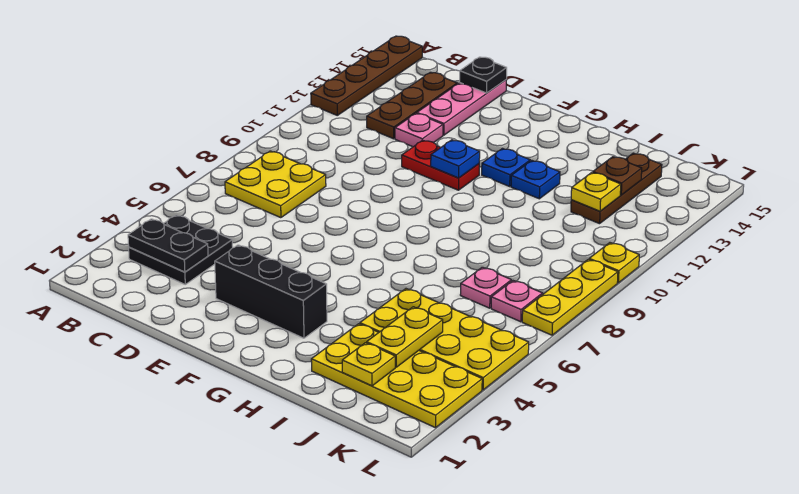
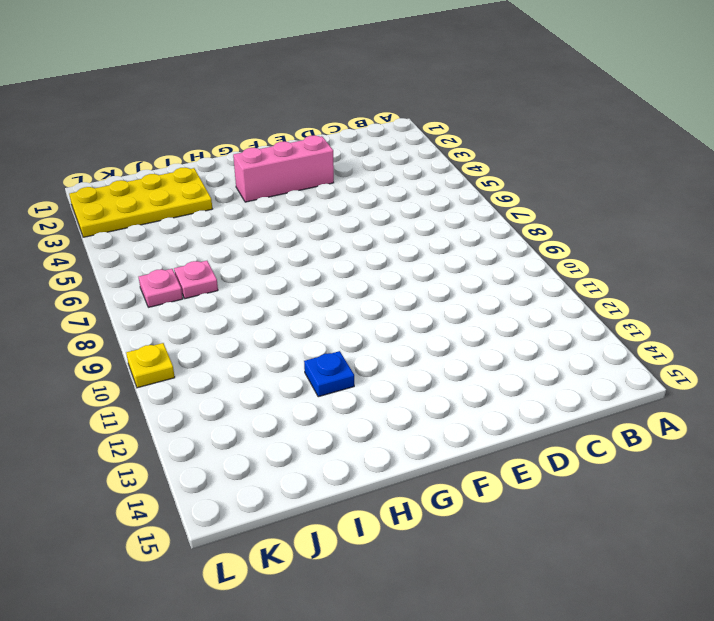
pink 1x3 brick [233,135,334,202] -> black 1x3 brick [215,245,327,338]
none -> brown 1x4 plate [311,36,422,115]
none -> black 2x2 plate [129,215,233,284]
none -> yellow 2x2 plate [225,151,326,218]

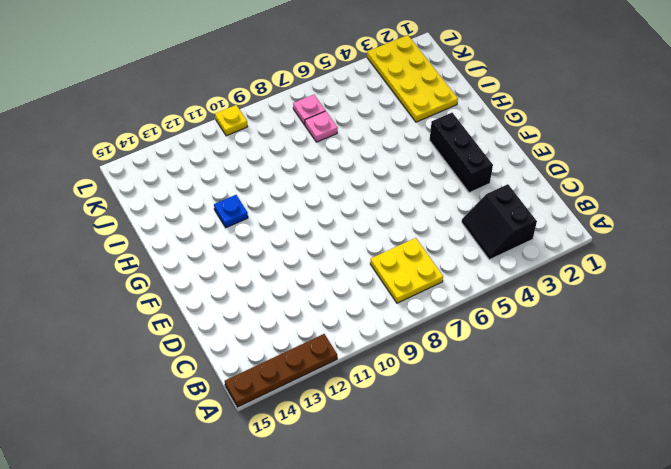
black 2x2 slope [462,184,537,260] -> black 2x2 plate [129,215,233,284]
none -> brown 1x3 plate [367,72,457,139]
none -> pink 1x1 plate [395,113,443,147]
none -> pink 1x3 plate [417,80,506,135]

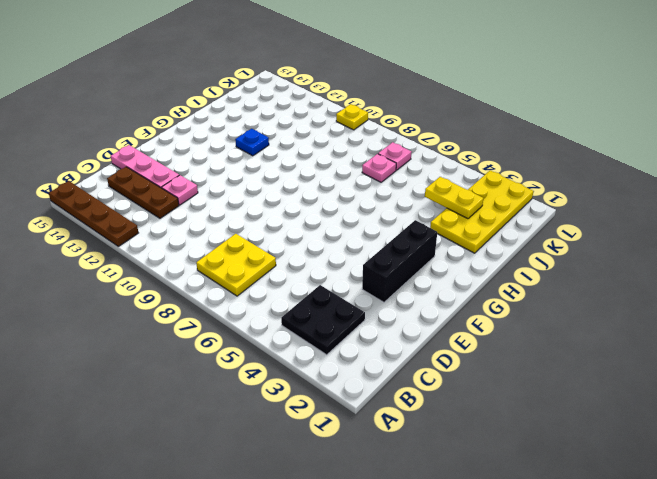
none -> red 1x2 plate [402,140,479,190]
none -> blue 1x1 plate [482,149,530,186]
none -> yellow 2x4 plate [360,289,529,390]

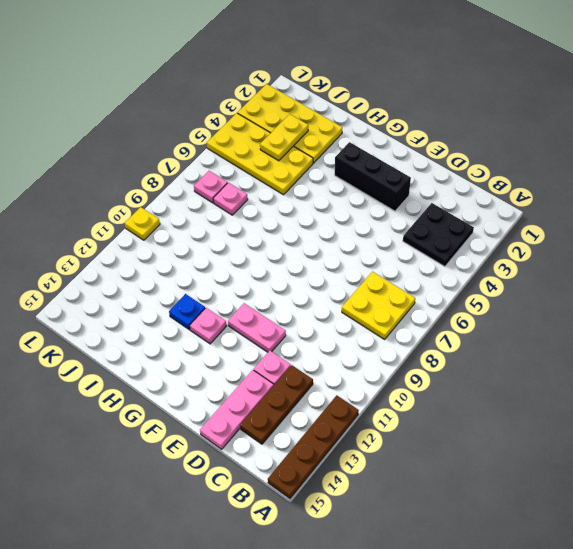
pink 1x2 plate [228,303,286,352] -> red 1x2 plate [402,140,479,190]
pink 1x1 plate [190,308,227,344] -> blue 1x1 plate [482,149,530,186]
none -> brown 1x3 plate [571,153,662,224]
none -> yellow 1x3 plate [522,259,618,335]
none -> black 1x2 plate [128,219,208,272]

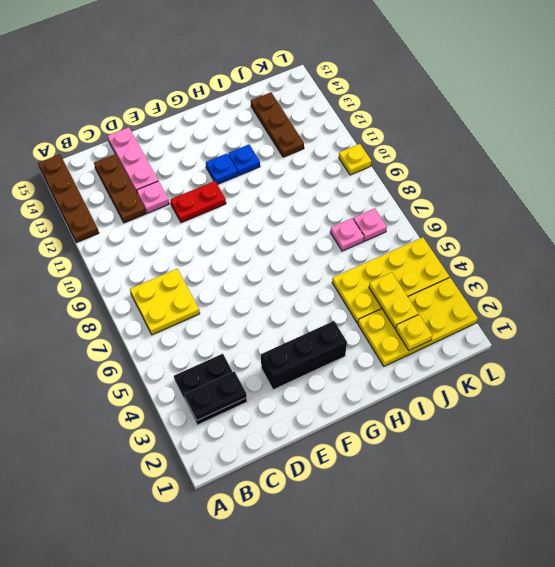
none -> yellow 1x3 plate [522,259,618,335]
none -> black 1x1 plate [460,57,507,93]
none -> blue 1x1 plate [431,140,480,178]

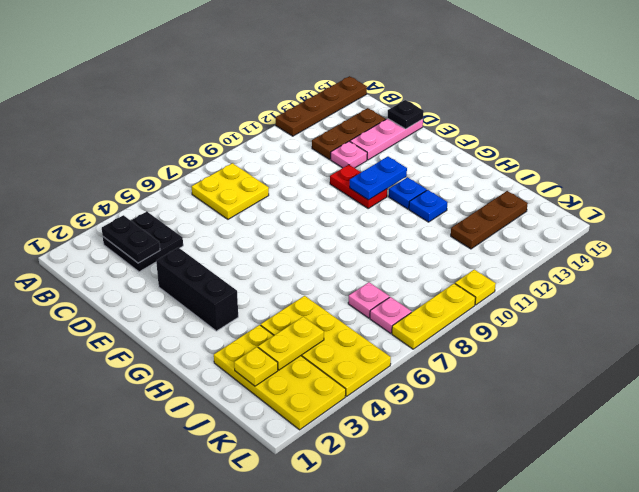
blue 1x2 plate [350,157,407,200] -> blue 1x1 plate [431,140,480,178]
none -> yellow 1x1 plate [571,173,621,211]
none -> brown 1x1 plate [593,157,642,195]

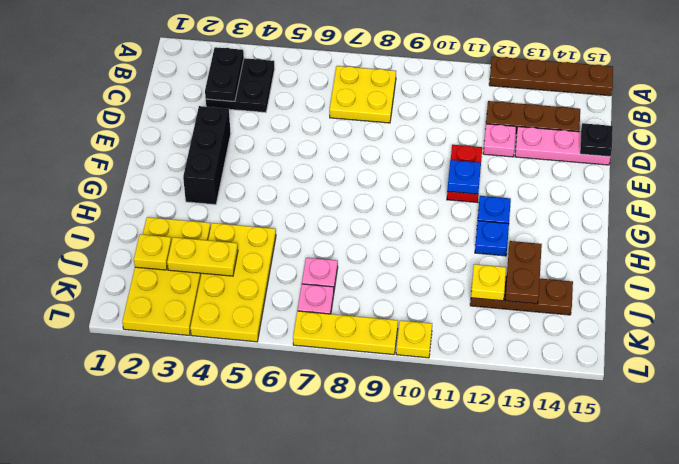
brown 1x2 plate [505,241,542,304] -> brown 1x1 plate [593,157,642,195]

